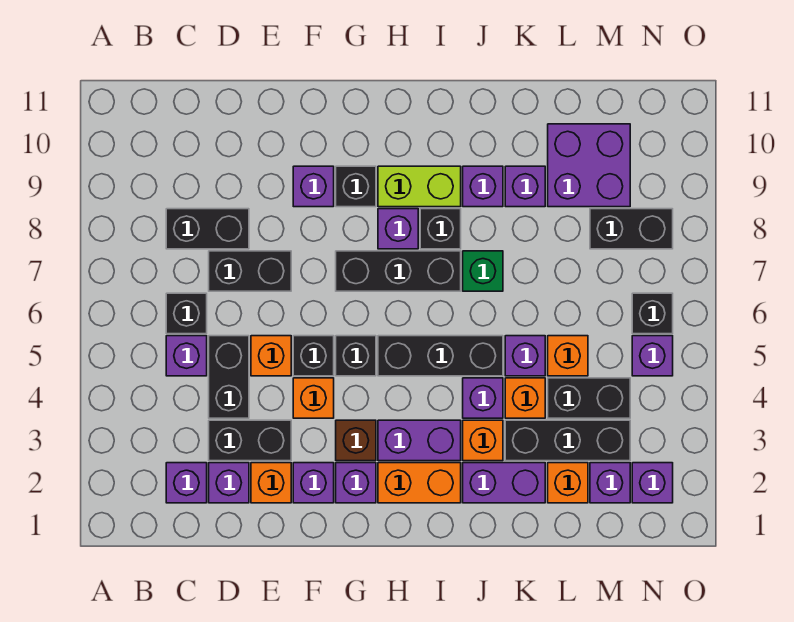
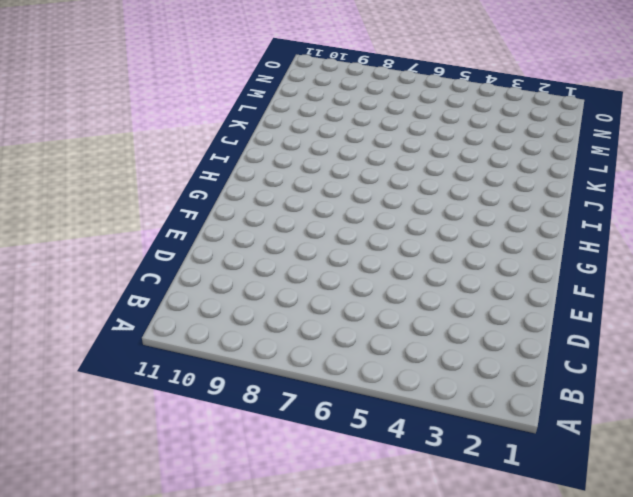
none -> purple 1x1 brick [166,463,207,503]
none -> purple 1x1 brick [166,336,207,376]
none -> black 1x1 brick [166,293,207,334]
none -> black 1x2 brick [166,209,249,249]

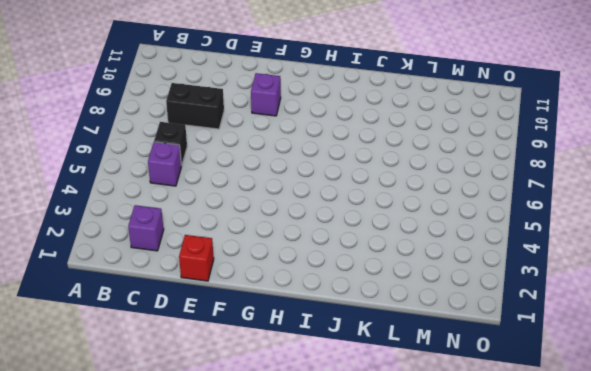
red 1x1 brick [179,235,214,281] -> none
none -> purple 1x1 brick [209,463,249,503]
none -> black 1x2 brick [209,420,291,461]
none -> black 1x2 brick [209,336,249,418]
none -> black 1x2 brick [209,251,291,291]

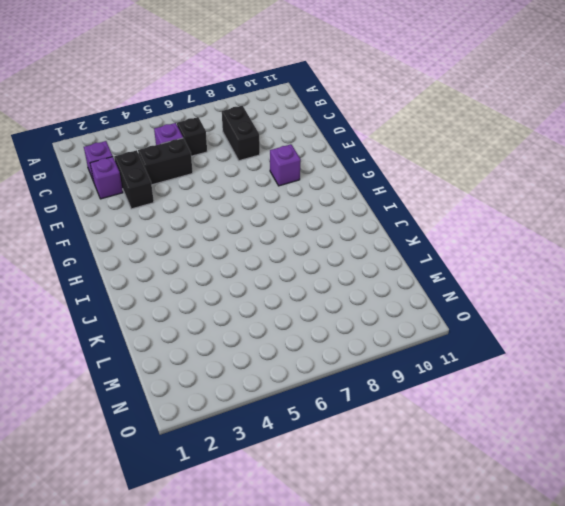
none -> black 1x2 brick [209,251,291,291]
none -> orange 1x1 brick [251,463,291,503]
none -> orange 1x1 brick [251,336,291,376]
none -> purple 1x1 brick [293,463,334,503]

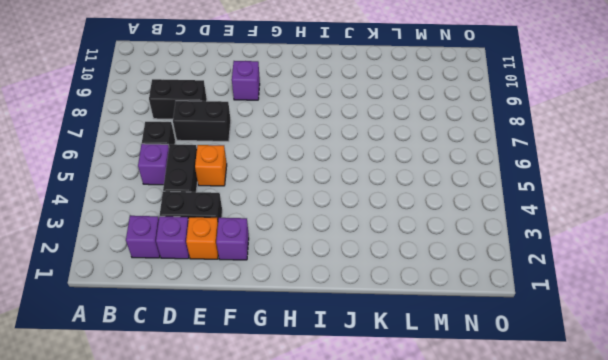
none -> orange 1x1 brick [293,378,334,418]
none -> black 1x1 brick [293,336,334,376]
none -> purple 1x1 brick [336,463,376,503]
none -> brown 1x1 brick [336,420,376,461]

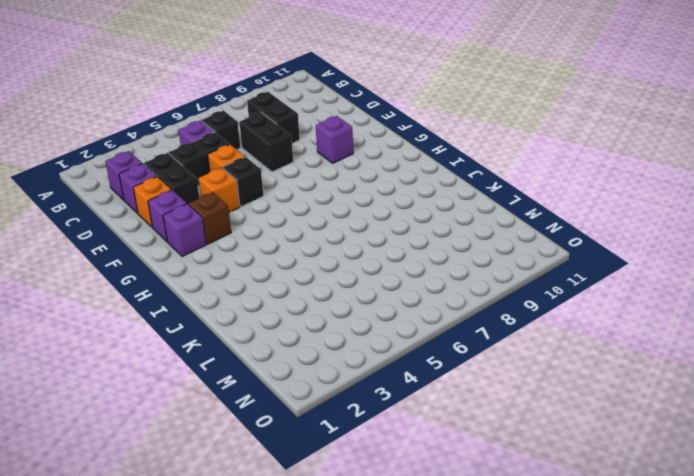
none -> black 1x1 brick [336,336,376,376]
none -> black 1x3 brick [336,251,461,291]
none -> black 1x1 brick [336,166,376,207]
none -> orange 1x2 brick [378,463,461,503]

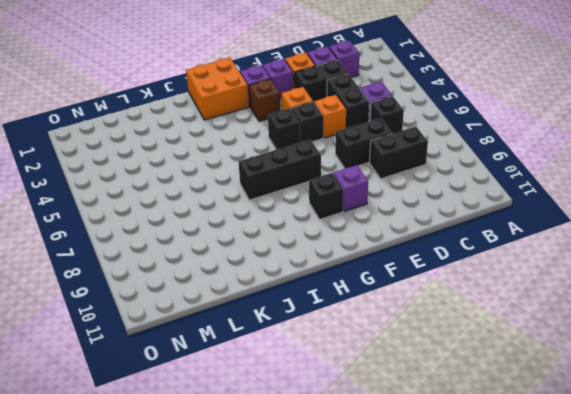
orange 2x2 brick [186,58,249,120] -> orange 1x2 brick [378,463,461,503]
none -> purple 1x2 brick [378,420,461,461]
none -> black 1x3 brick [378,336,503,376]
none -> purple 1x1 brick [378,209,418,249]
none -> lime 1x2 brick [378,166,461,207]

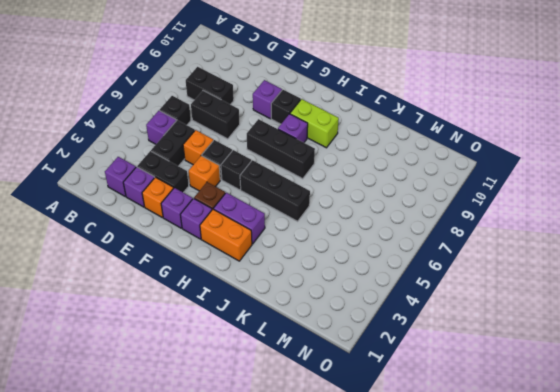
none -> black 1x1 brick [420,209,461,249]
none -> purple 1x2 brick [463,463,545,503]
none -> orange 1x1 brick [463,420,503,461]
none -> purple 1x1 brick [463,378,503,418]

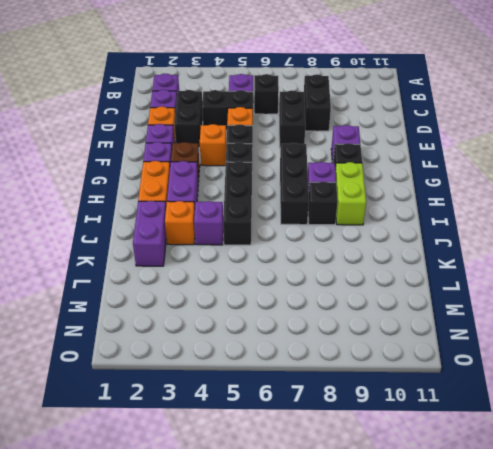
none -> green 1x1 brick [463,251,503,291]
none -> purple 1x1 brick [463,166,503,207]
none -> black 1x3 brick [505,420,630,461]
none -> orange 1x1 brick [505,378,545,418]

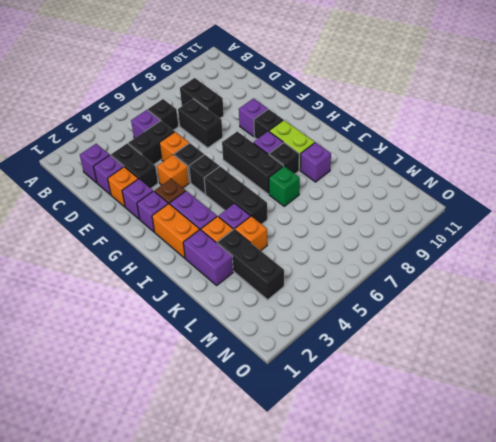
none -> purple 1x1 brick [505,336,545,376]
none -> purple 1x1 brick [505,166,545,207]
none -> orange 1x1 brick [548,463,588,503]
none -> black 1x2 brick [548,378,630,418]

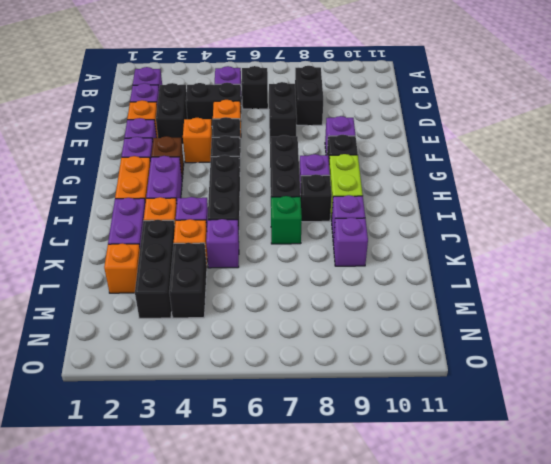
none -> orange 1x1 brick [548,336,588,376]
none -> purple 2x2 brick [548,124,630,207]
none -> purple 1x1 brick [590,463,630,503]
none -> black 1x2 brick [590,209,673,249]

